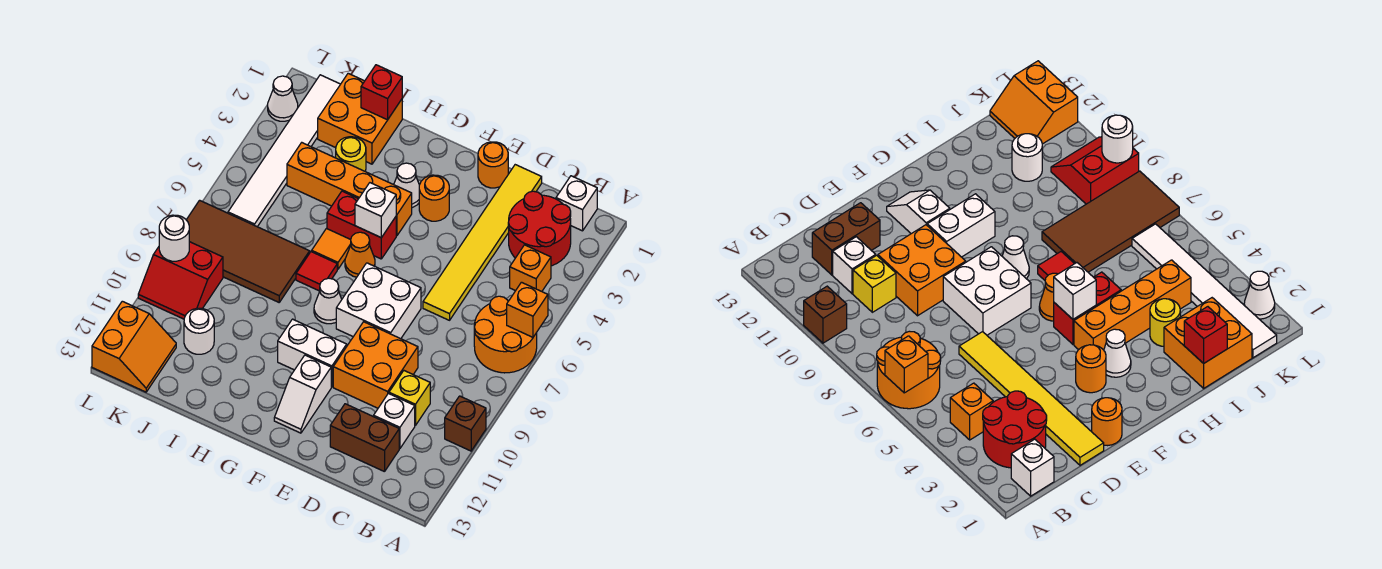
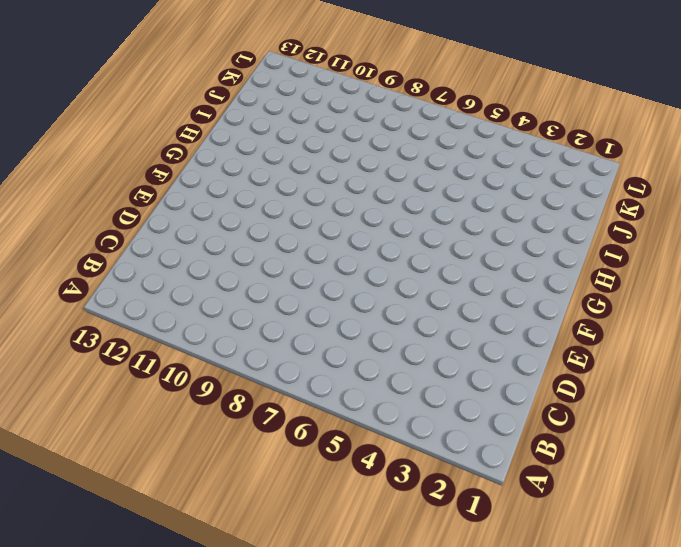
none -> orange 2x2 round brick [474,296,537,373]
none -> brown 1x1 brick [445,396,486,451]
none -> white 1x1 brick [556,176,597,231]
none -> red 2x2 round brick [508,191,571,266]

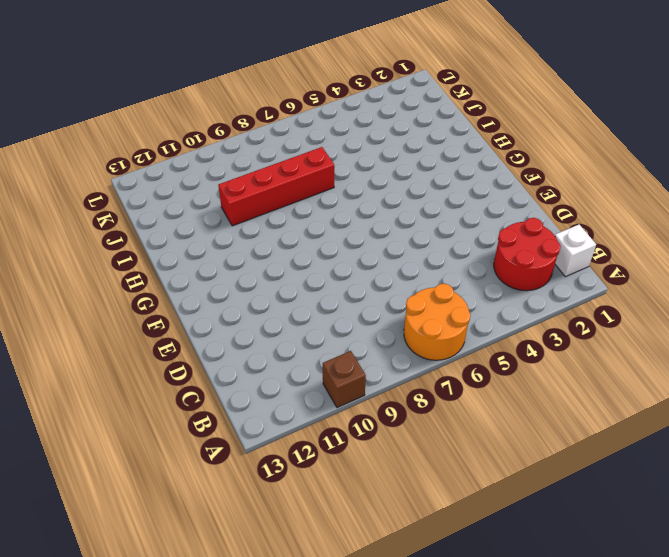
red 1x4 brick [218,147,334,226] -> brown 2x4 tile [187,200,310,302]
none -> orange 1x1 brick [510,245,551,291]
none -> yellow 1x1 brick [389,371,430,426]
none -> white 1x1 brick [374,393,415,448]
none -> brown 1x2 brick [330,404,399,472]

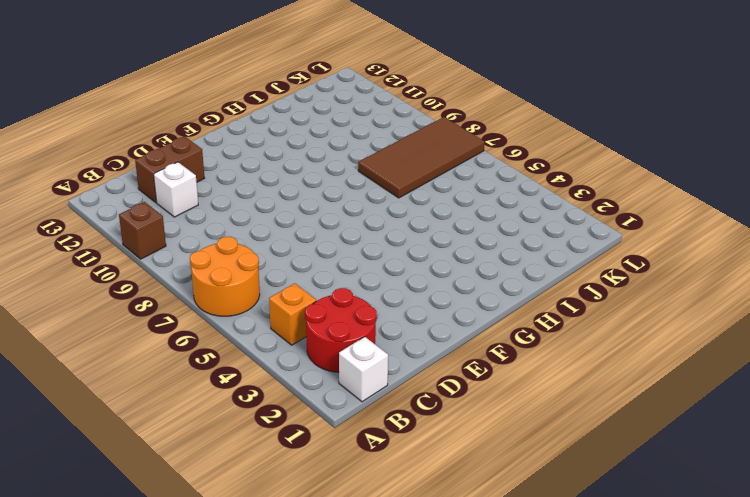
none -> yellow 1x1 brick [389,371,430,426]
none -> yellow 1x6 tile [423,165,542,320]
none -> orange 2x2 brick [333,322,418,408]
none -> orange 1x1 round brick [478,142,508,188]

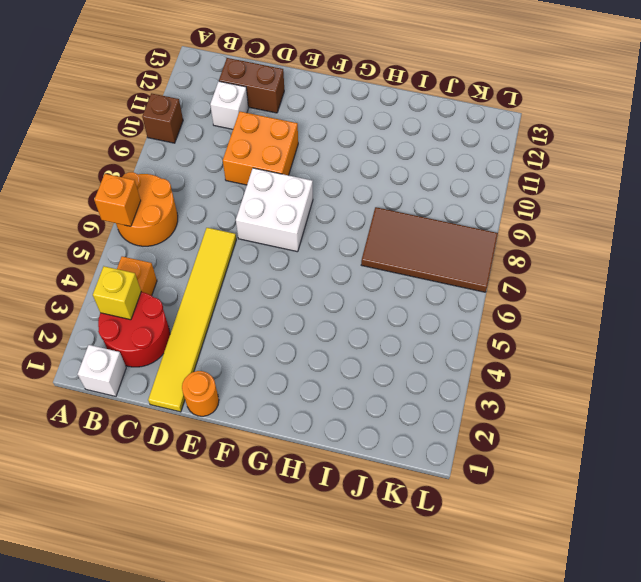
yellow 1x1 brick [93,266,141,320] -> yellow 1x1 brick moved to [389,371,430,426]
none -> orange 1x1 round brick [419,175,449,221]
none -> white 1x2 brick [278,319,347,387]
none -> white 1x2 slope [274,355,331,433]
none -> white 1x1 cone [394,163,419,208]

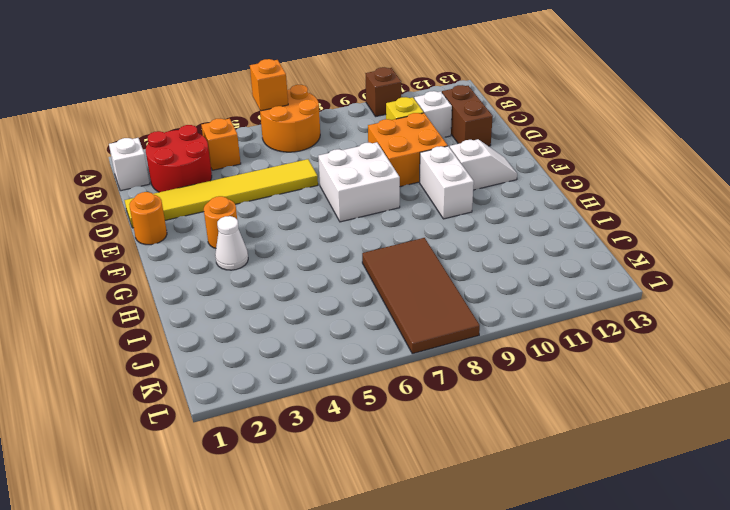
none -> orange 1x4 brick [287,143,412,236]
none -> red 1x2 brick [327,191,396,259]
none -> orange 1x1 cone [345,232,375,277]
none -> white 1x1 cone [314,278,342,324]

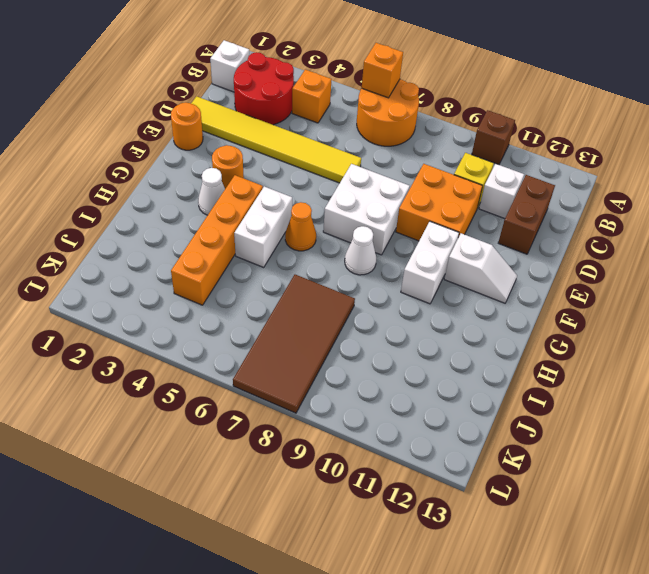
white 1x2 brick [234,186,292,267] -> red 1x2 brick [327,191,396,259]
none -> orange 1x1 tile [312,229,351,269]
none -> red 1x1 tile [296,252,337,291]
none -> orange 2x2 brick [318,73,402,164]
none -> yellow 1x1 round brick [336,137,366,172]

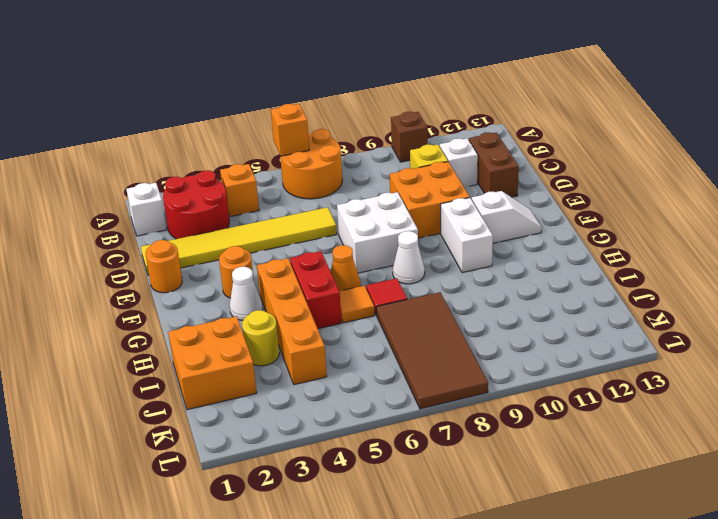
none -> white 1x1 round brick [184,308,214,354]
none -> white 1x6 tile [228,75,340,227]
none -> red 2x2 slope [138,242,223,319]
none -> orange 2x2 slope [92,301,176,392]

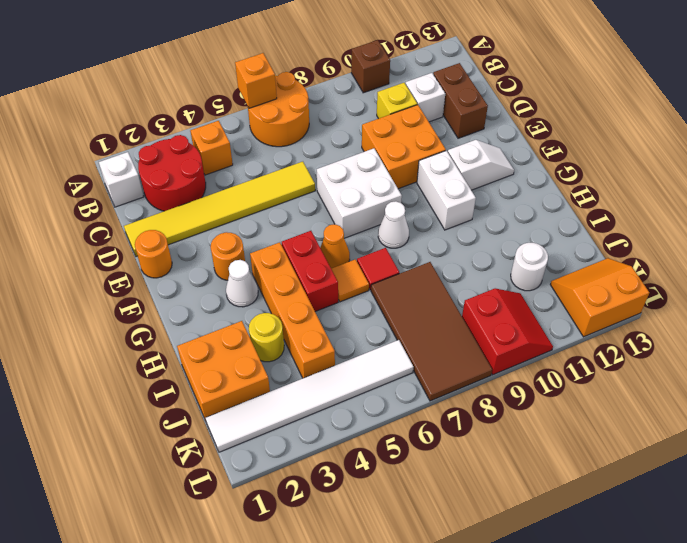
none -> white 1x1 cone [268,76,298,121]
none -> white 1x1 brick [355,183,396,238]
none -> red 1x1 brick [361,65,402,120]
none -> white 1x1 round brick [159,215,189,261]

